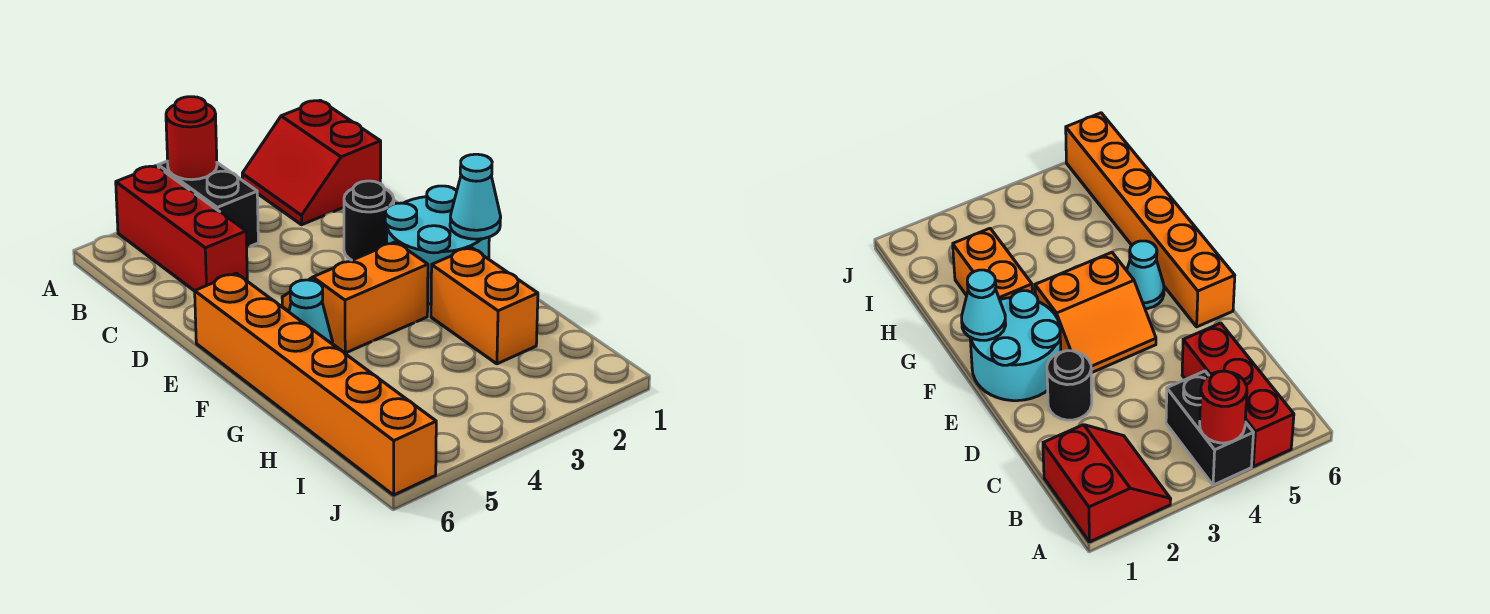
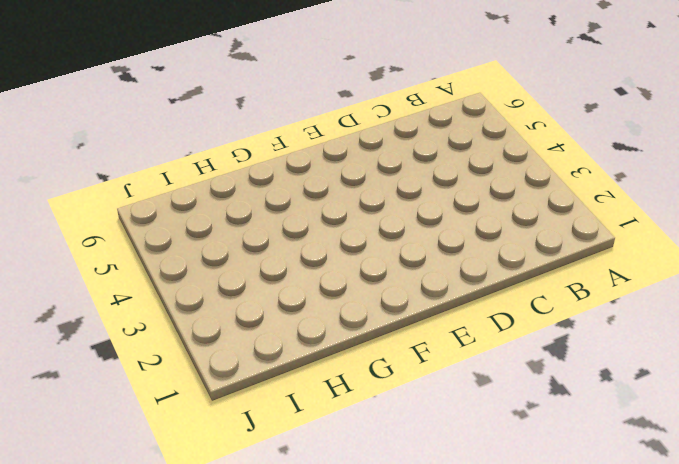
none -> red 2x2 slope [242,100,381,225]
none -> black 1x2 brick [158,161,258,247]

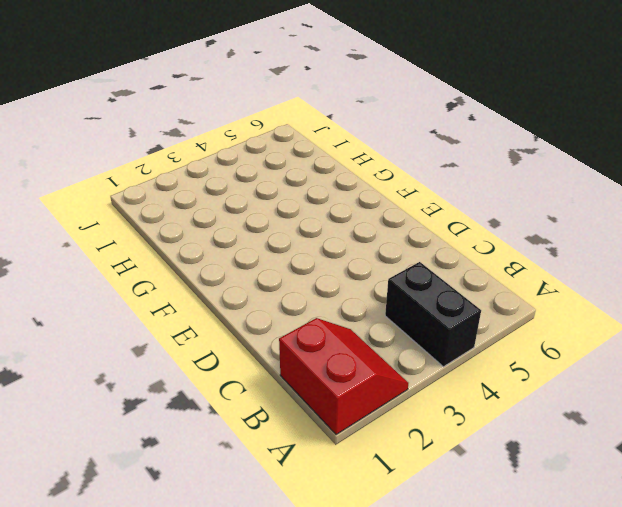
none -> red 1x3 brick [116,166,247,291]
none -> black 1x1 round brick [344,181,394,260]

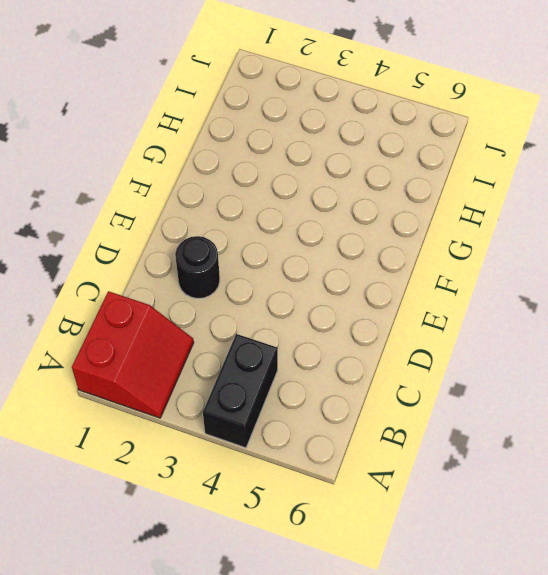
none -> red 1x3 brick [116,166,247,291]
none -> cyan 2x2 round brick [385,186,489,304]

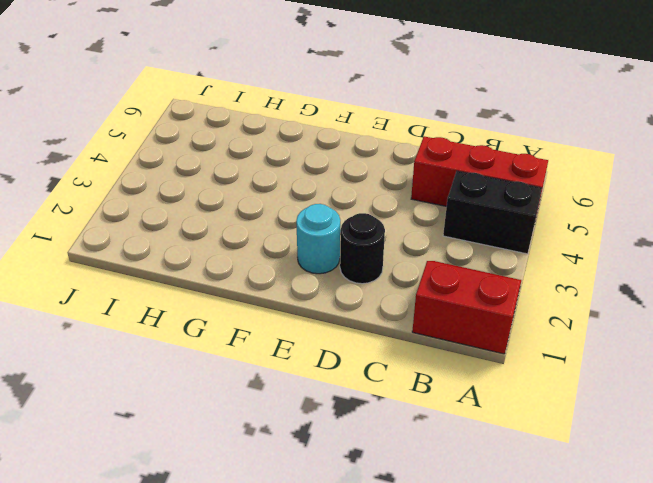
cyan 1x1 round brick [296,204,340,274] -> cyan 2x2 round brick [385,186,489,304]
none -> orange 2x2 slope [282,242,428,353]
none -> orange 1x6 brick [195,273,436,495]

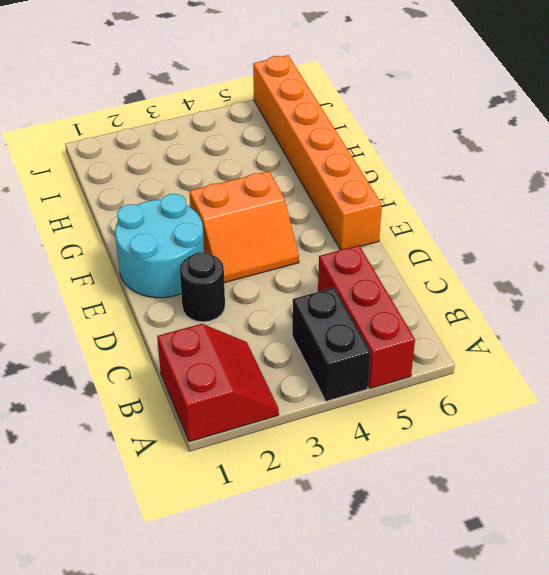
none -> cyan 1x1 cone [289,280,333,344]
none -> orange 1x2 brick [431,248,538,364]

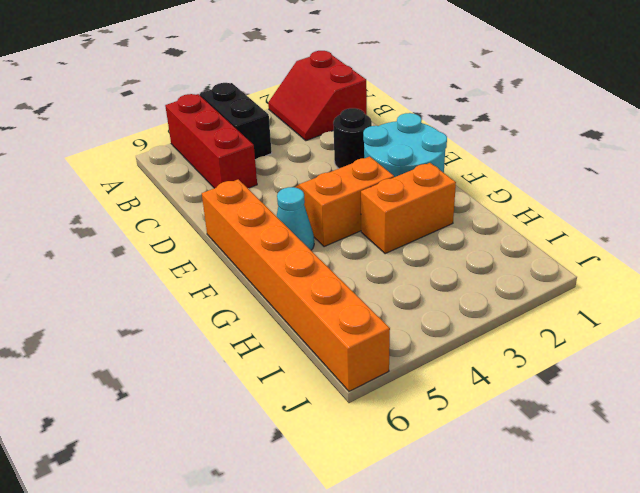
orange 1x2 brick [361,163,456,254] -> orange 1x2 brick turned to [431,248,538,364]
none -> red 1x1 round brick [166,97,217,180]
none -> cyan 1x1 cone [450,154,501,239]

